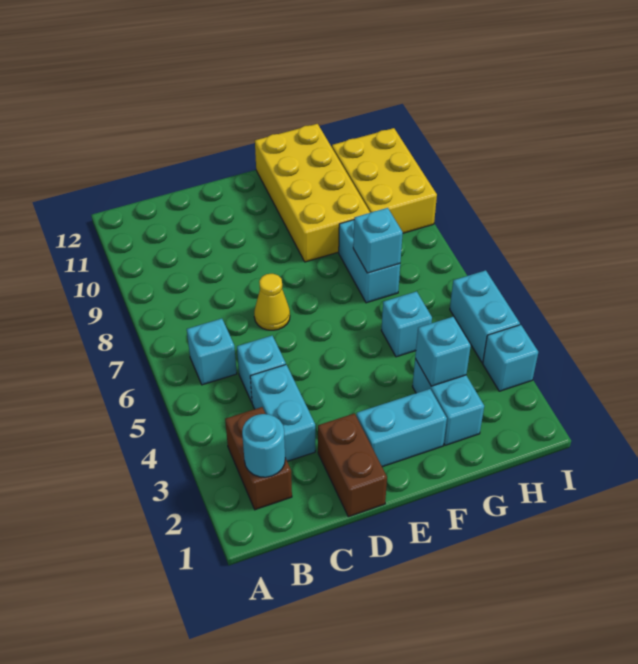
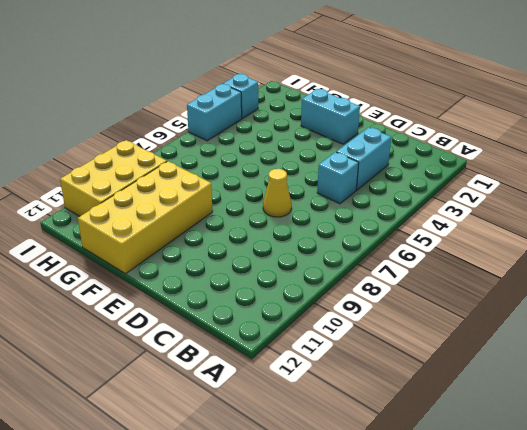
none -> brown 1x2 brick [225,407,292,510]
none -> cyan 1x1 brick [187,319,237,385]
none -> brown 1x2 brick [318,413,387,517]

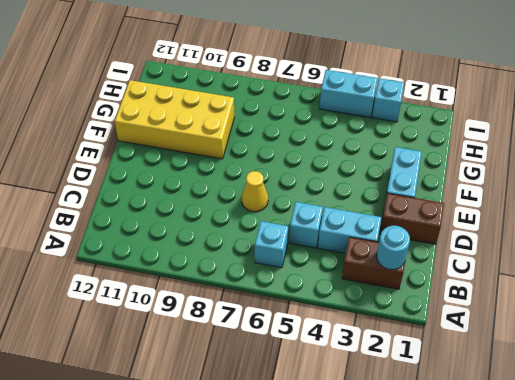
none -> cyan 1x2 brick [413,359,484,445]
none -> cyan 1x1 brick [381,291,432,357]
none -> cyan 1x2 brick [339,220,400,303]

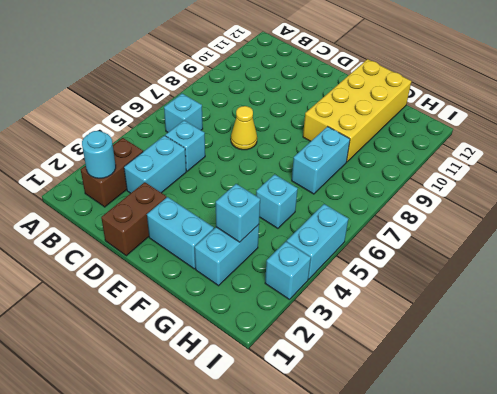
none -> yellow 2x3 brick [332,128,437,233]
none -> cyan 1x1 brick [353,208,403,273]

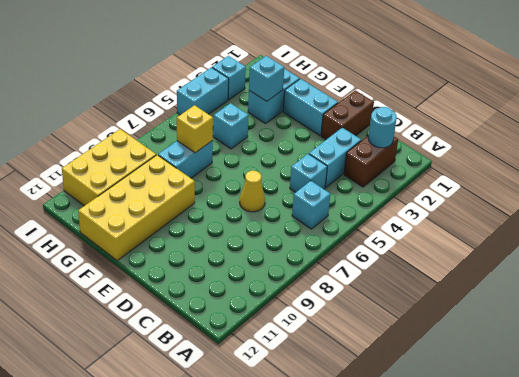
yellow 1x1 brick [177,105,213,153] -> cyan 1x1 brick [353,208,403,273]

